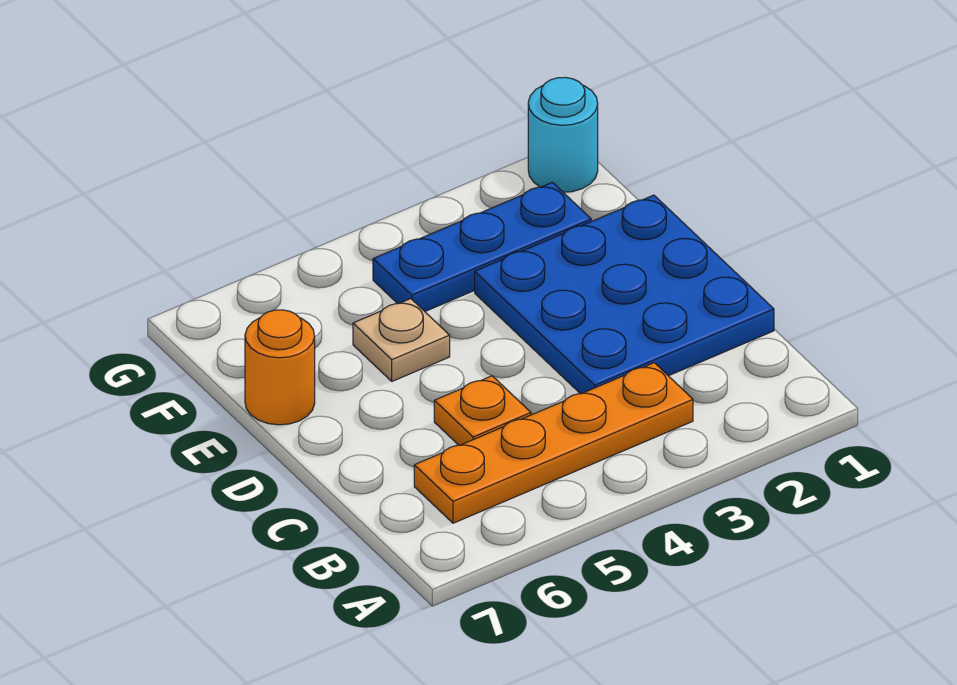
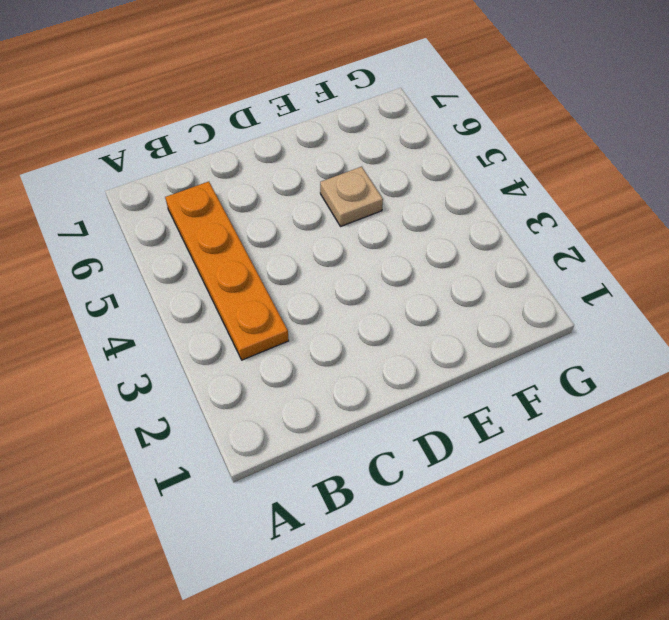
none -> blue 3x3 plate [475,195,774,394]
none -> orange 1x1 plate [434,376,531,445]

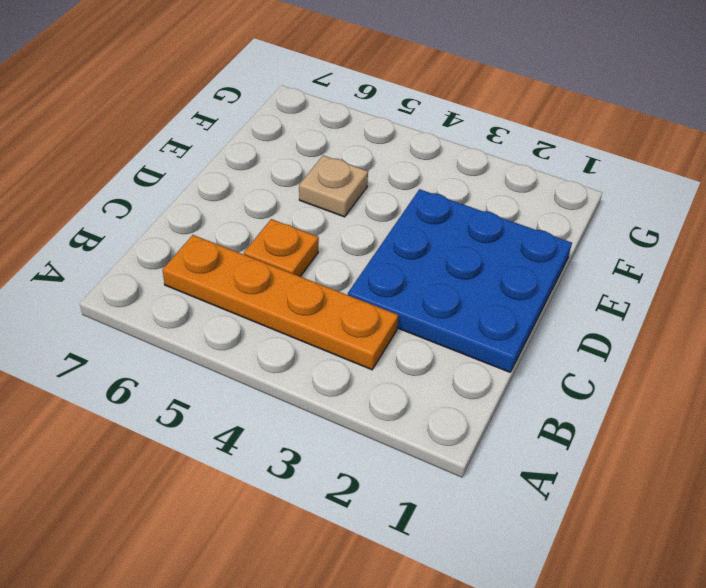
none -> orange 1x1 round brick [245,310,315,425]
none -> blue 1x3 plate [373,182,591,311]

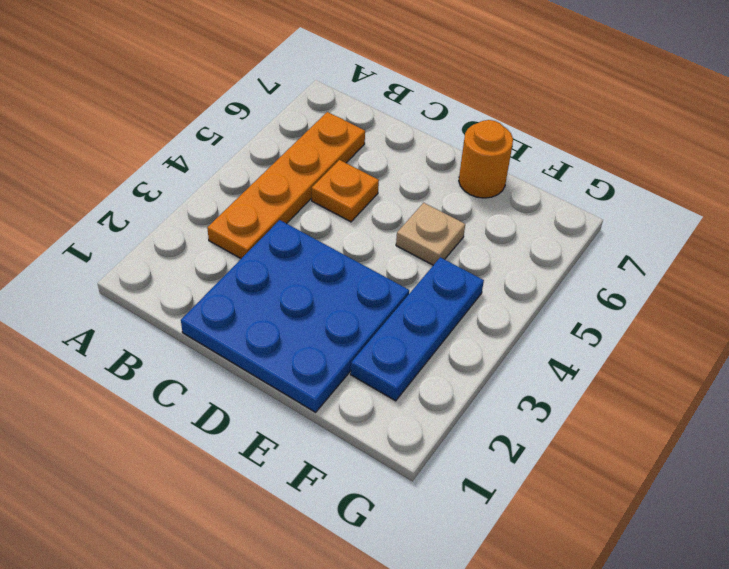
none -> cyan 1x1 round brick [528,77,598,192]

